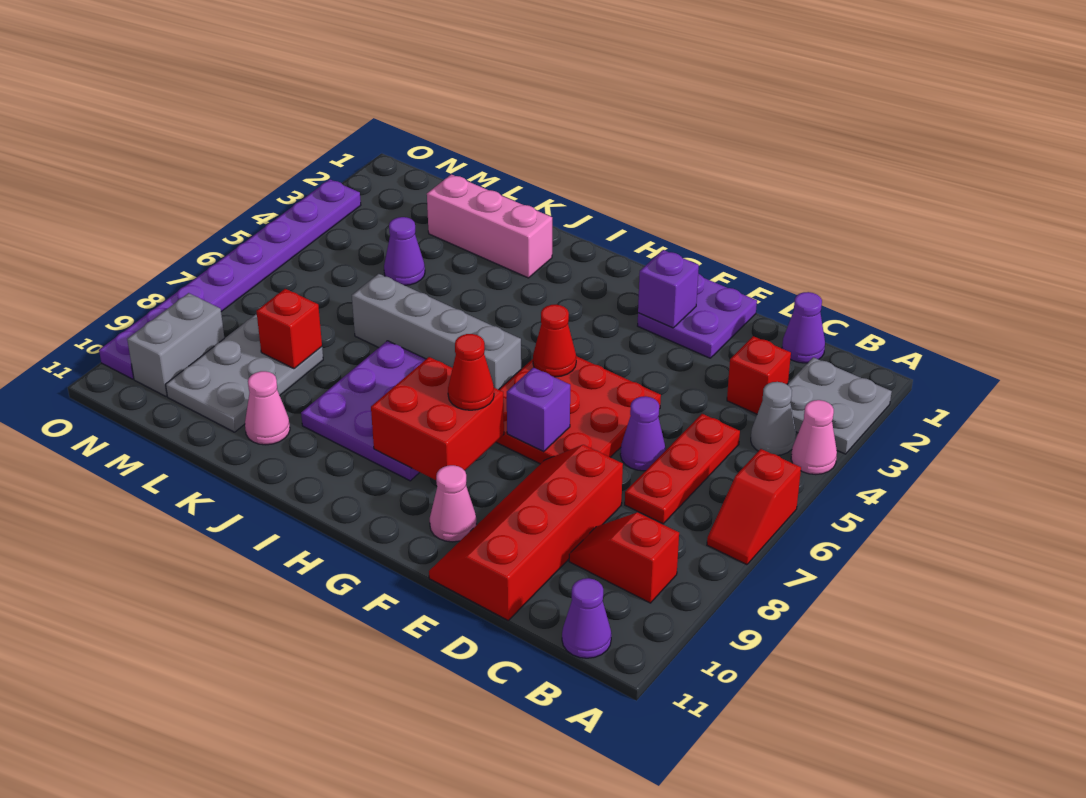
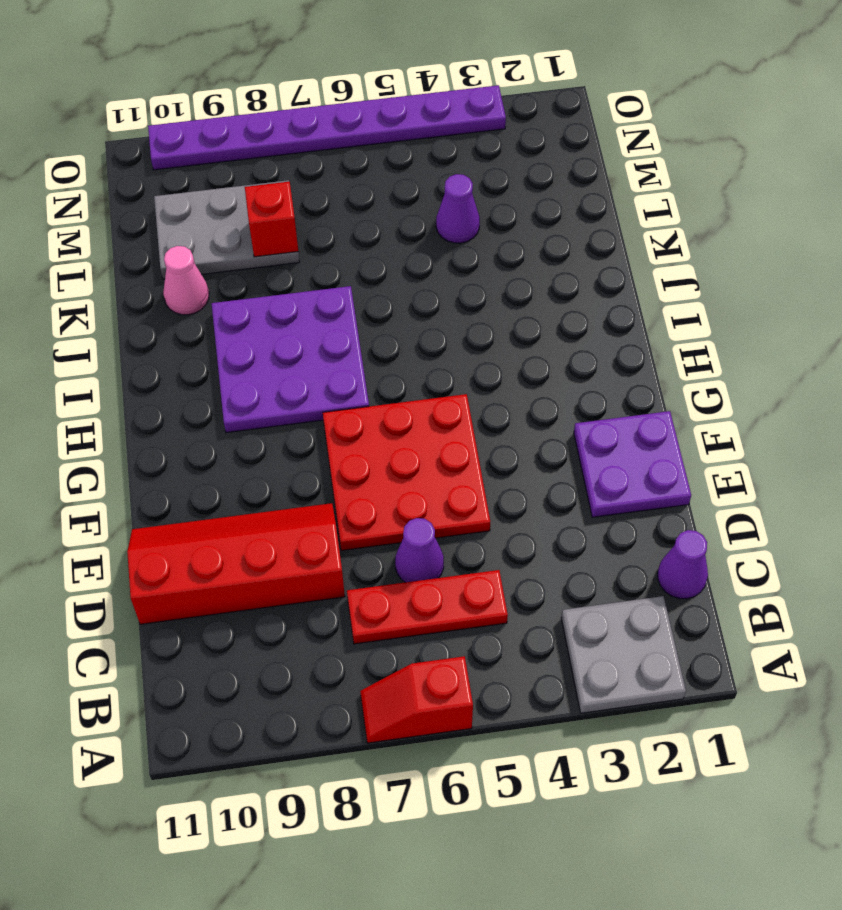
none -> pink 1x1 cone [791,400,837,475]
none -> grey 1x1 cone [751,382,796,455]
none -> red 1x2 slope [569,512,679,603]

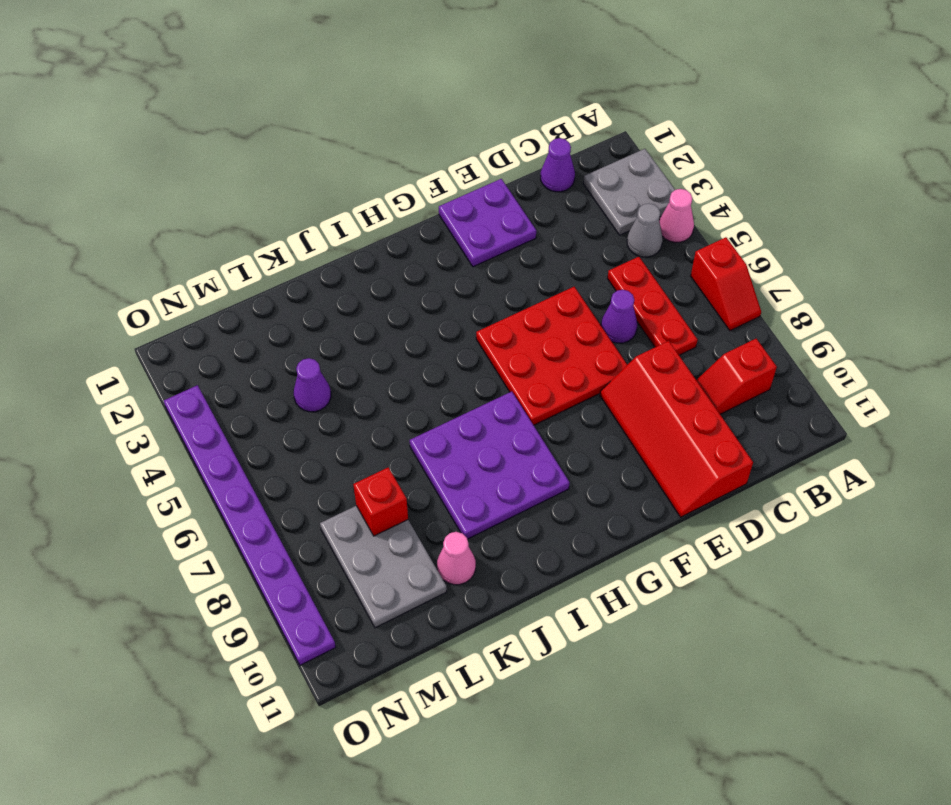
none -> purple 1x1 cone [562,578,611,658]
none -> red 1x1 brick [727,336,791,414]
none -> pink 1x1 cone [430,465,477,542]

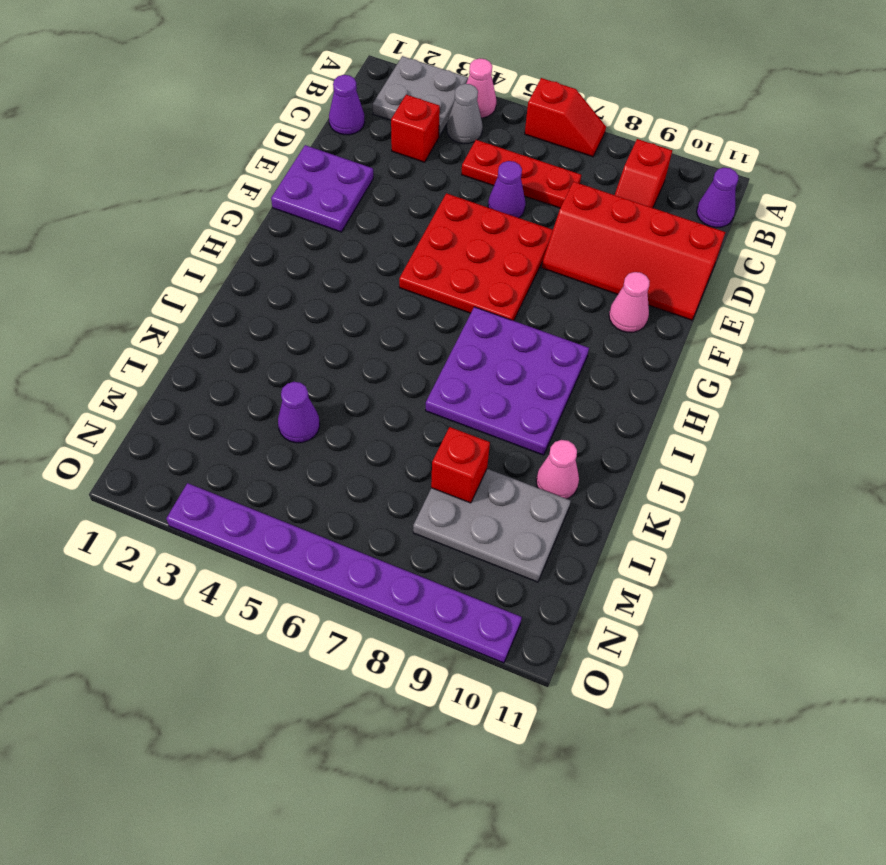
none -> grey 1x4 brick [352,274,521,390]
none -> pink 1x3 brick [427,174,552,278]
none -> grey 1x2 brick [127,293,224,396]

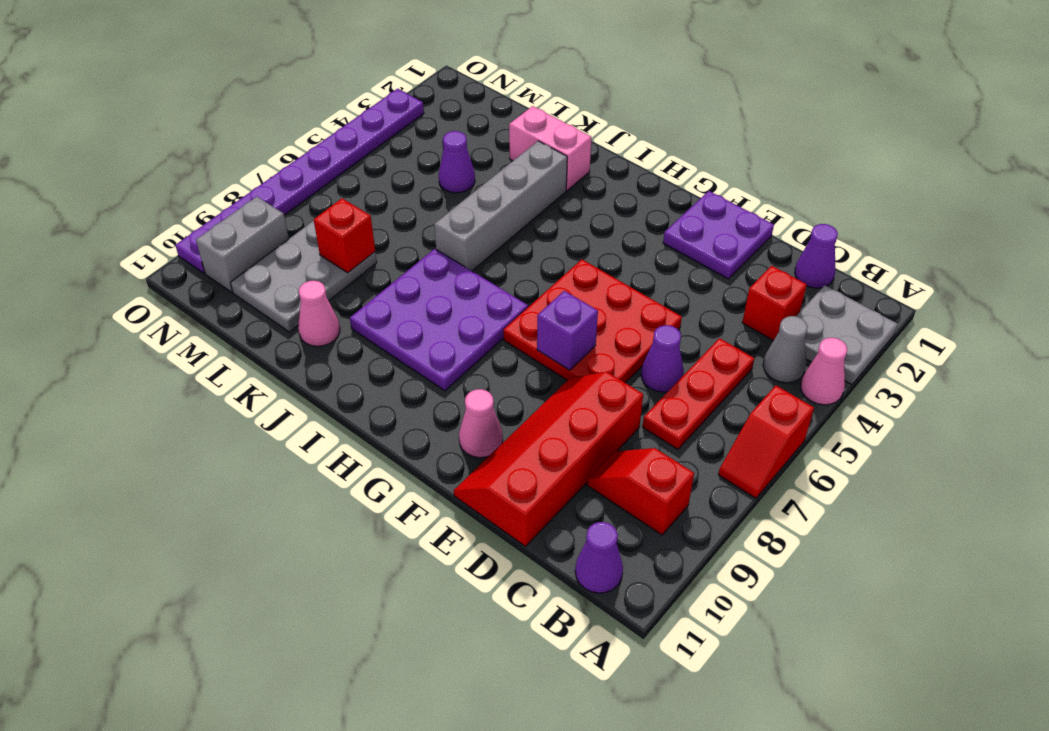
pink 1x2 brick [509,106,591,190] -> pink 1x3 brick [427,174,552,278]
grey 1x4 brick [434,141,567,271] -> grey 1x4 brick turned to [352,274,521,390]
none -> purple 1x1 brick [638,250,699,328]
none -> red 1x1 cone [533,305,576,377]
none -> red 2x2 brick [371,357,504,480]

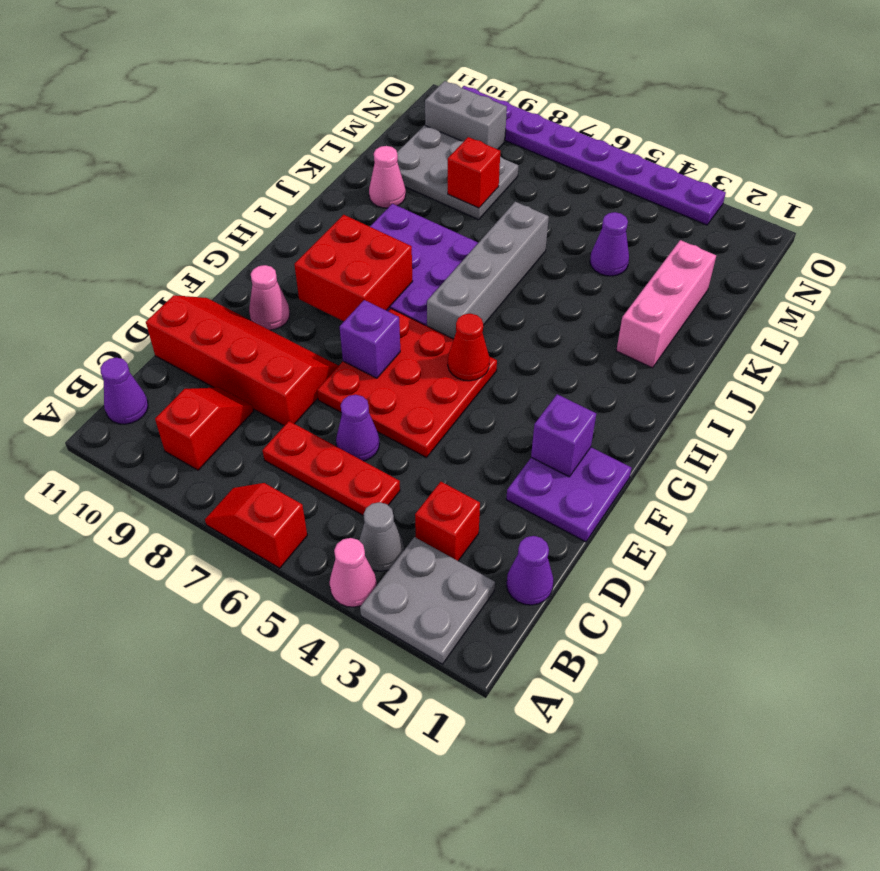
none -> red 1x1 cone [448,334,494,410]

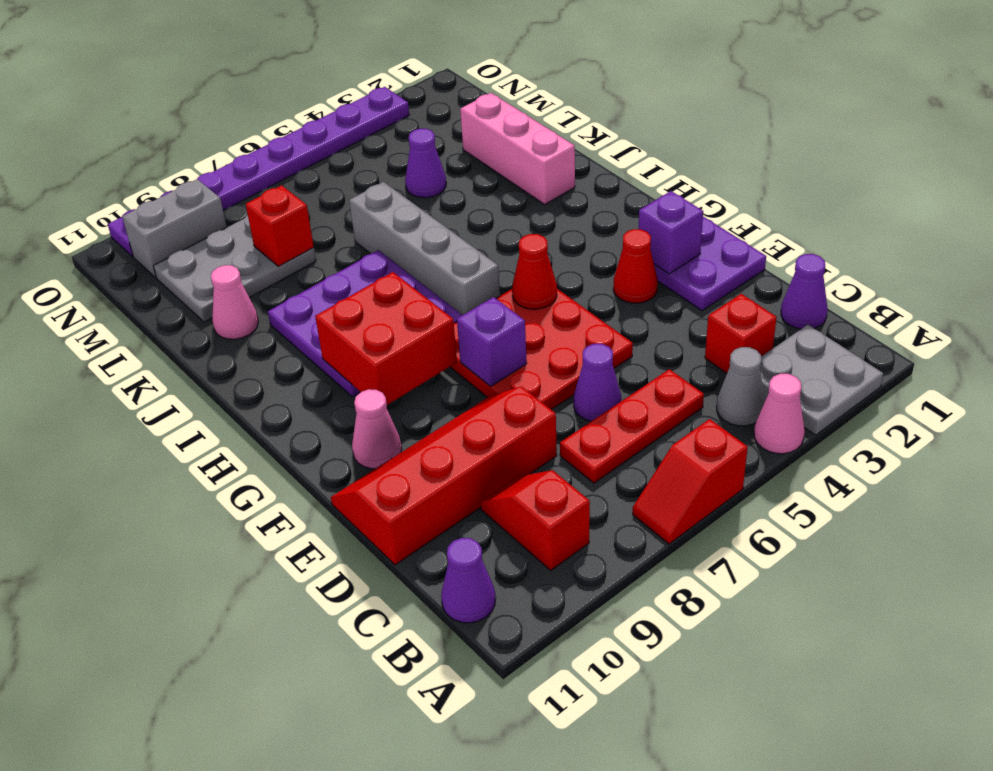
red 1x1 cone [613,229,658,303] -> red 1x1 cone moved to [448,334,494,410]

